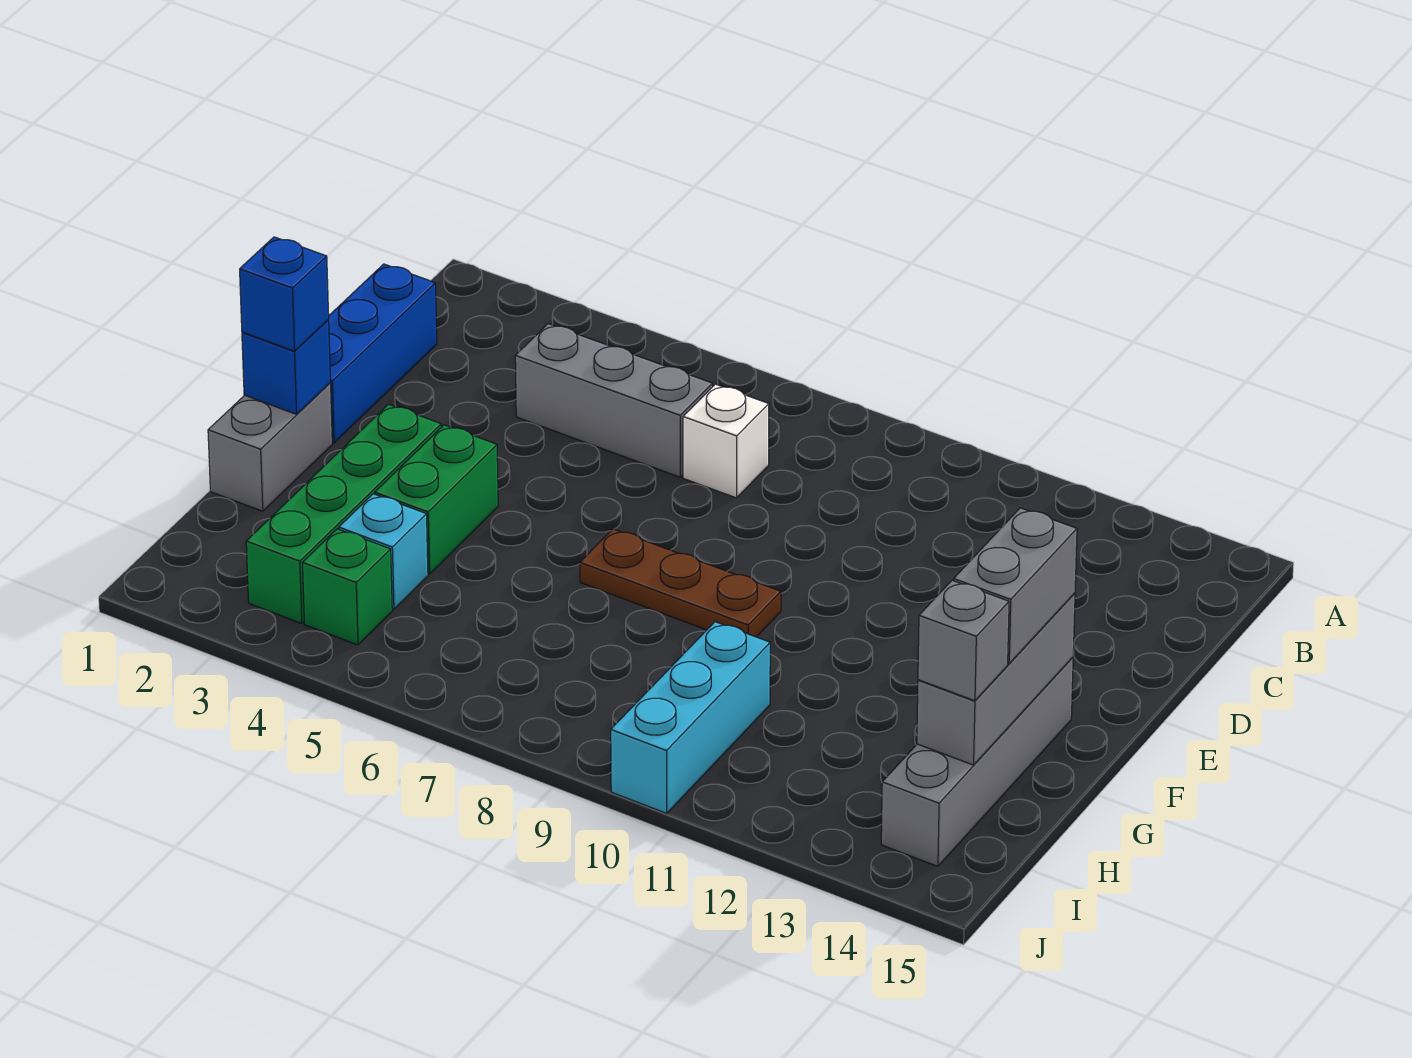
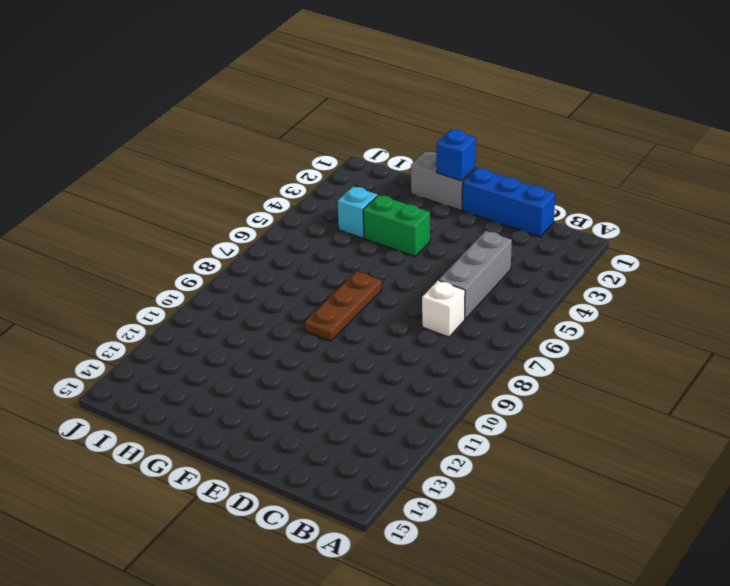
none -> green 1x4 brick [246,404,441,623]
none -> grey 1x4 brick [881,657,1073,866]
none -> cyan 1x3 brick [611,622,770,813]

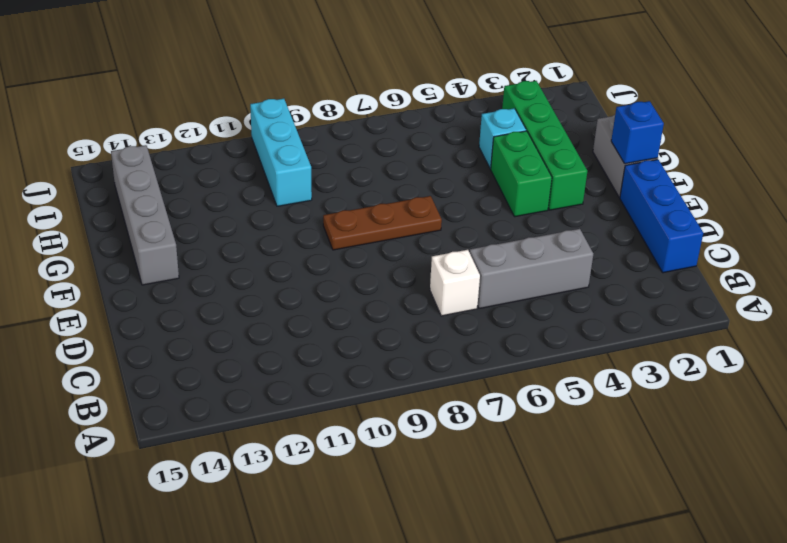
none -> green 1x1 brick [303,529,392,645]
none -> grey 1x3 brick [917,593,1075,765]
none -> blue 1x1 brick [240,237,329,351]

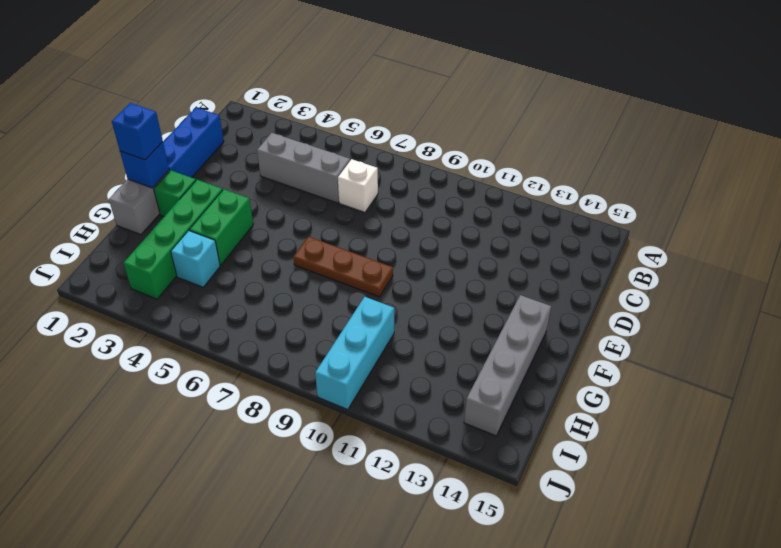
green 1x1 brick [154,170,196,216] -> green 1x1 brick moved to [303,529,392,645]
none -> grey 1x3 brick [917,593,1075,765]
none -> grey 1x2 brick [954,508,1077,664]
none -> grey 1x1 brick [918,580,1009,701]

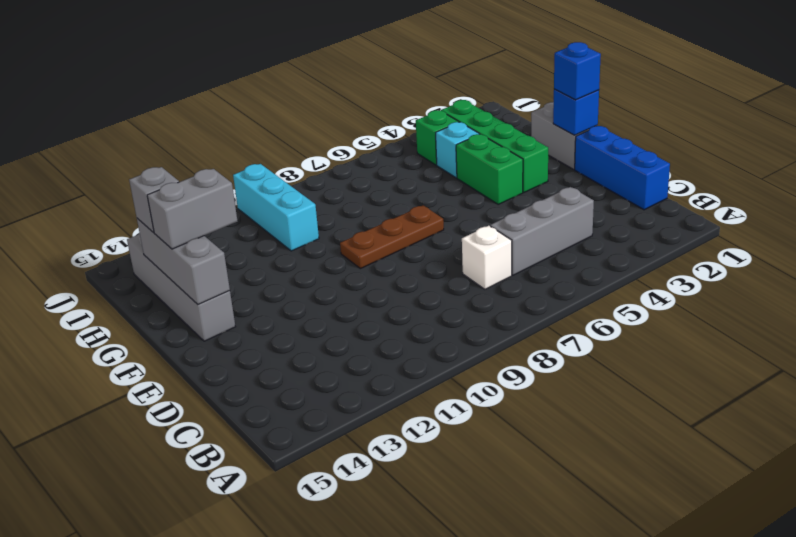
grey 1x2 brick [147,169,237,249] -> grey 1x2 brick turned to [954,508,1077,664]

